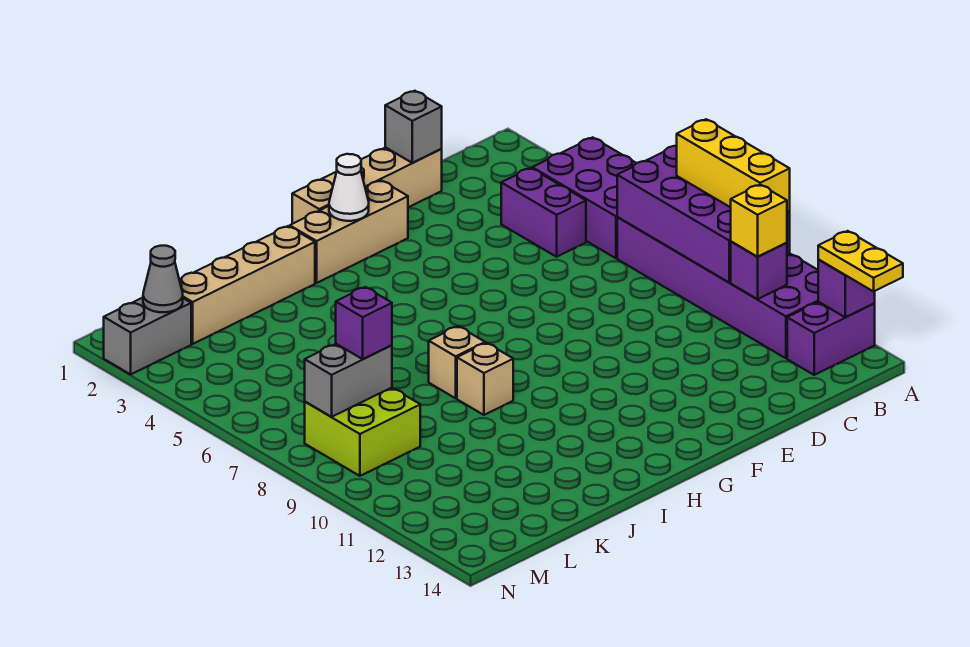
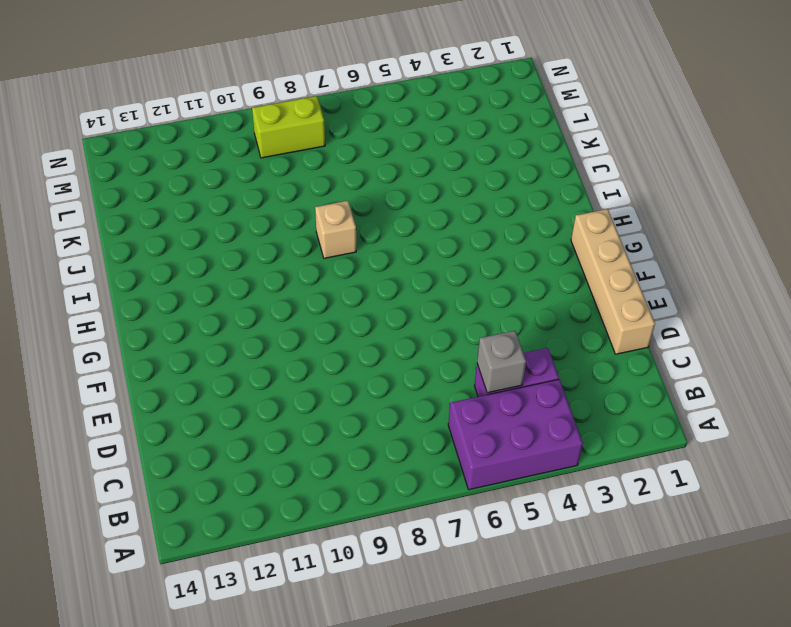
grey 1x1 brick [477,331,526,393] -> grey 1x1 brick moved to [385,91,442,163]
lime 1x2 brick [252,96,325,158] -> lime 2x2 brick [305,388,420,476]
none -> purple 2x6 brick [617,217,818,358]
none -> purple 1x2 brick [787,302,875,375]
none -> tan 1x3 brick [290,180,408,283]

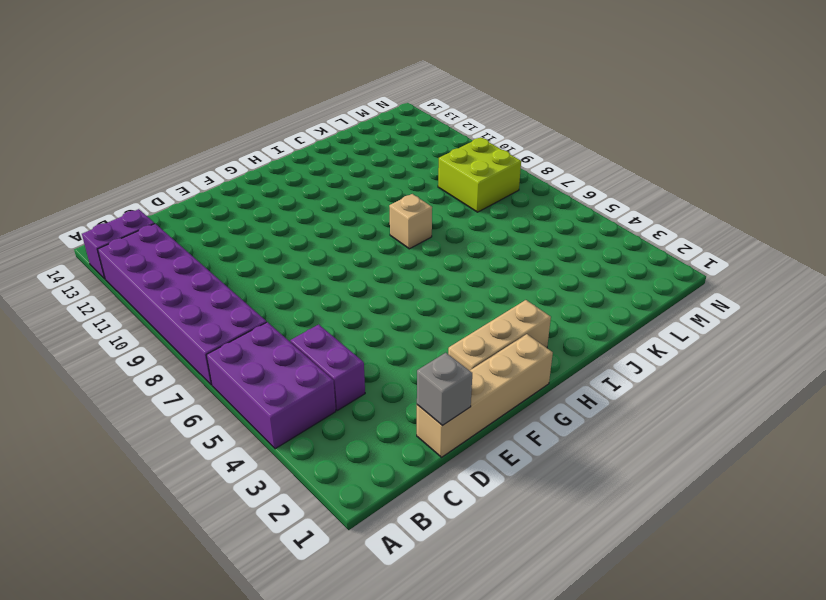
none -> tan 1x4 brick [179,226,315,344]
none -> tan 1x1 brick [457,343,513,415]
none -> grey 1x2 brick [104,298,191,374]

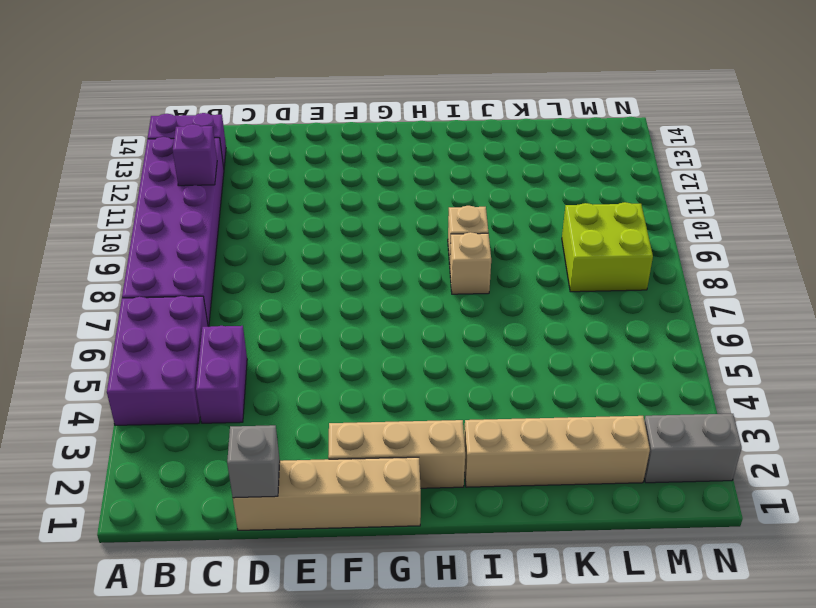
none -> purple 2x4 brick [617,146,790,282]
none -> purple 1x1 brick [818,259,875,317]
none -> white 1x1 cone [329,154,369,221]

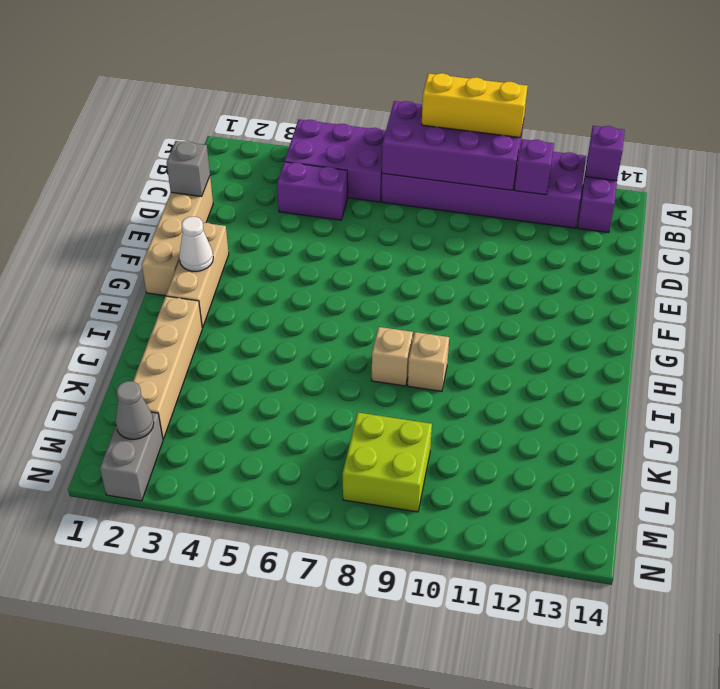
none -> grey 1x2 brick [305,344,392,417]
none -> yellow 1x2 plate [818,231,903,291]
none -> yellow 1x1 brick [731,185,787,257]

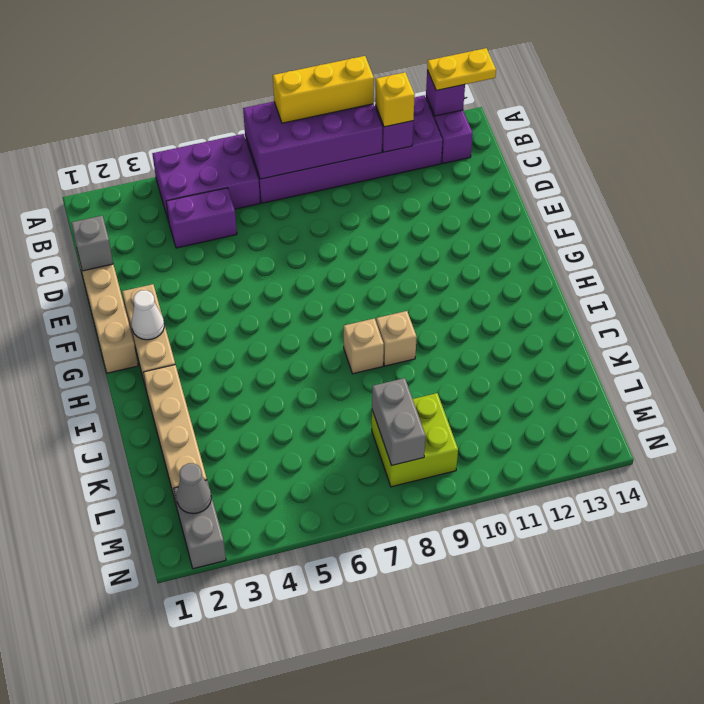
none -> purple 1x1 brick [336,287,392,359]

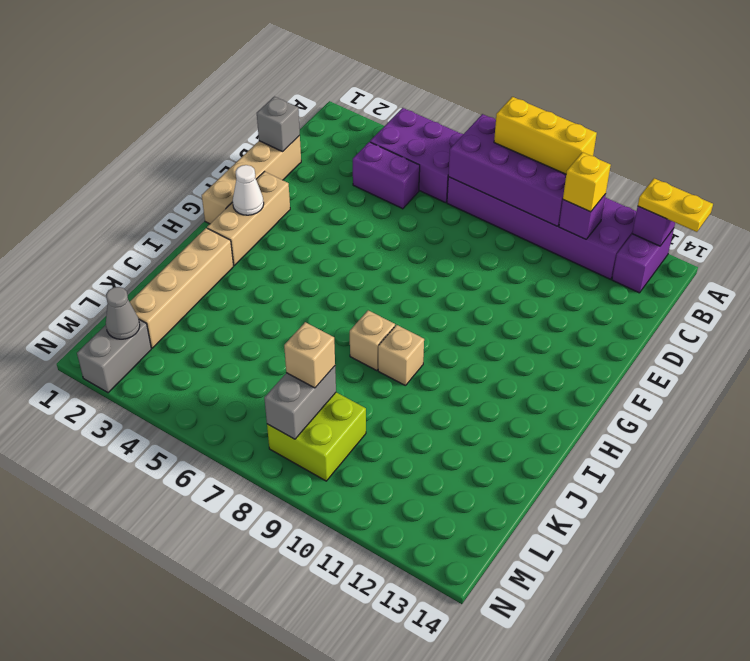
tan 1x1 brick [284,322,335,388] -> purple 1x1 brick [336,287,392,359]

